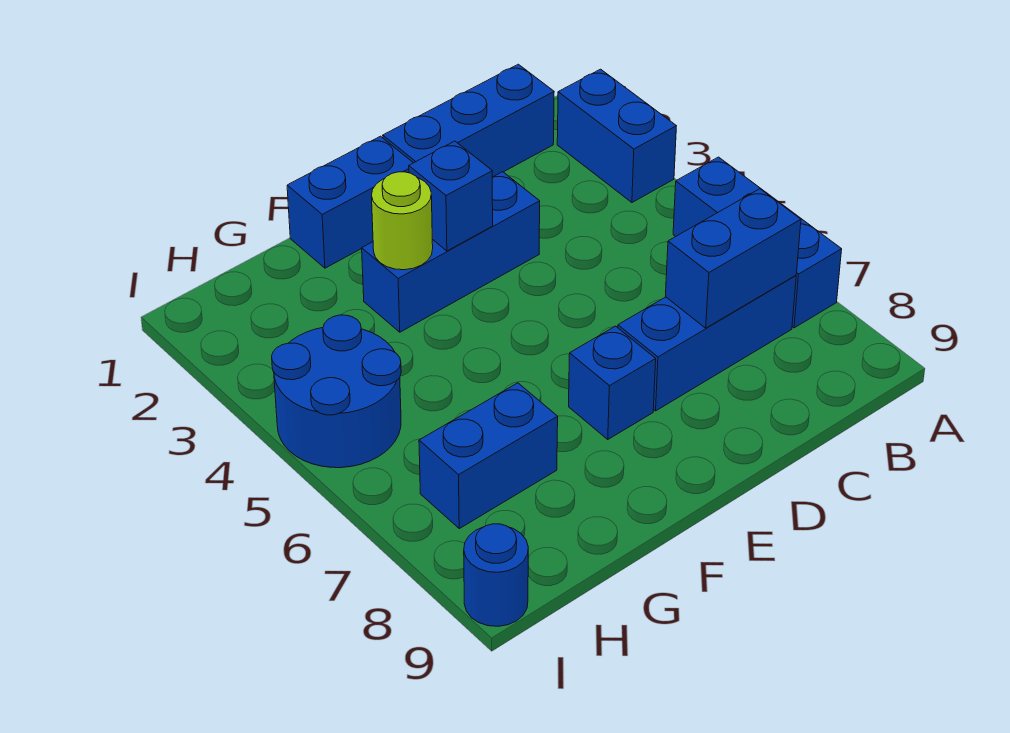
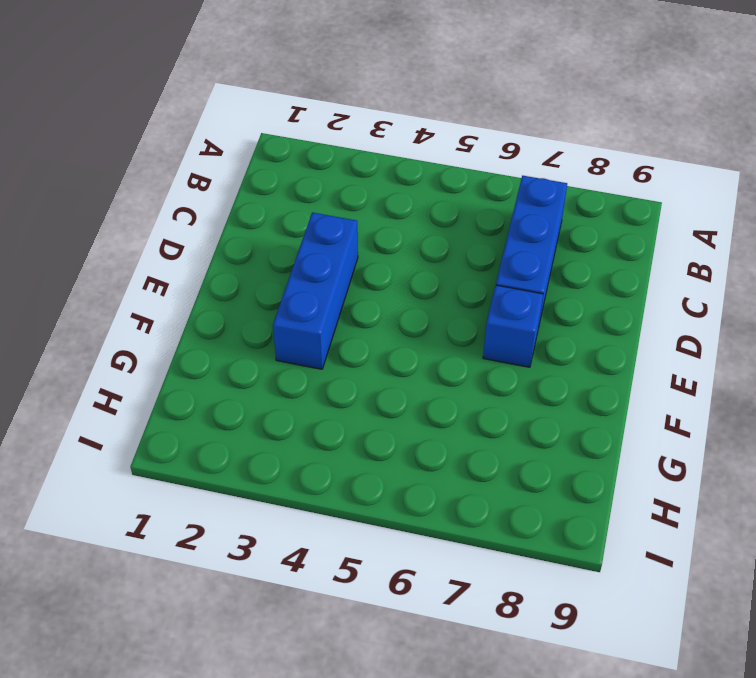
none -> blue 1x2 brick [557,69,676,202]
none -> blue 1x3 brick [673,157,842,328]
none -> blue 1x3 brick [383,64,554,177]

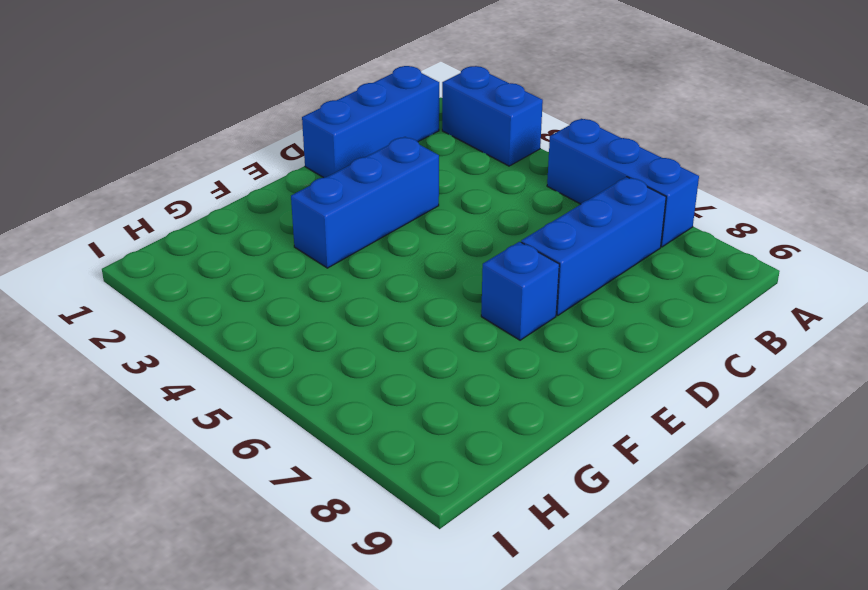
none -> blue 1x2 brick [287,136,413,268]
none -> blue 1x2 brick [419,383,558,529]
none -> blue 2x2 round brick [272,315,401,468]

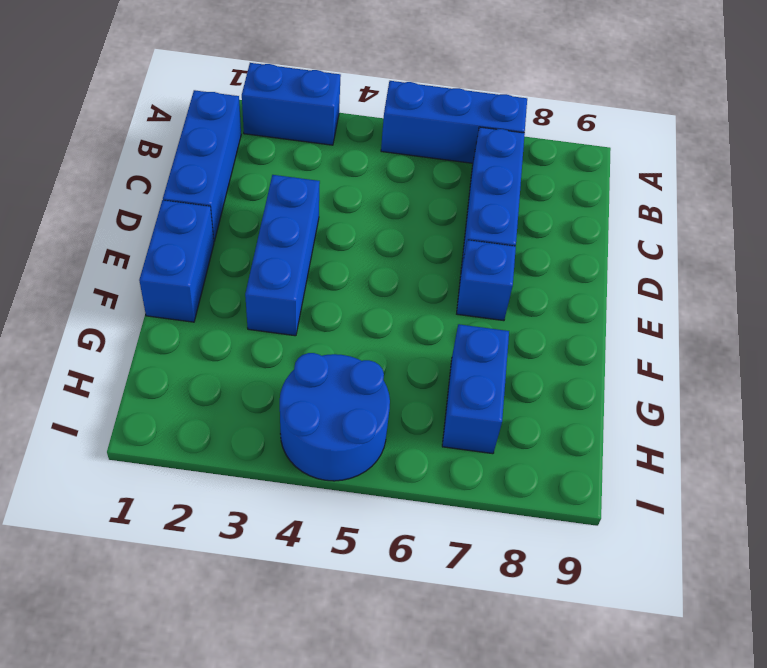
none -> blue 1x1 round brick [464,524,528,626]
none -> blue 1x2 brick [666,189,801,328]
none -> blue 1x1 brick [409,141,493,251]

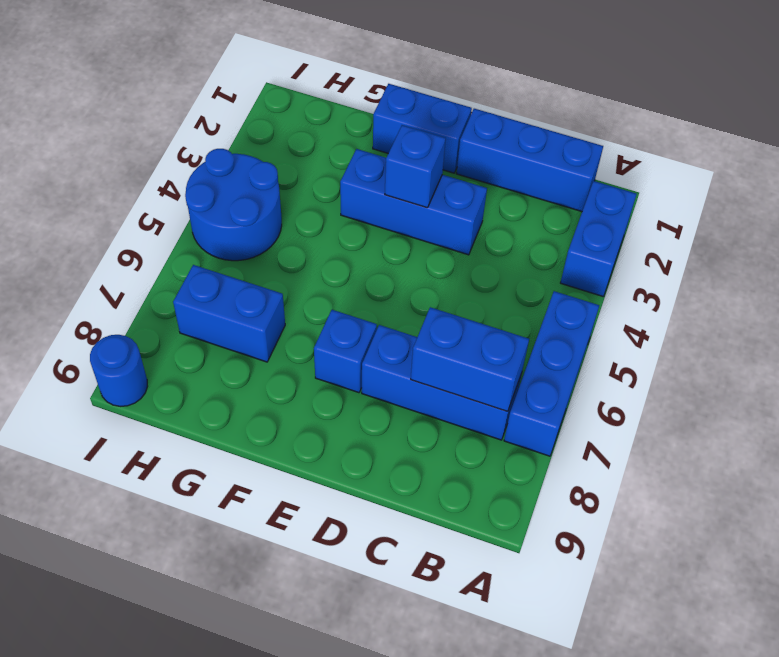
none -> lime 1x1 round brick [372,172,433,270]

